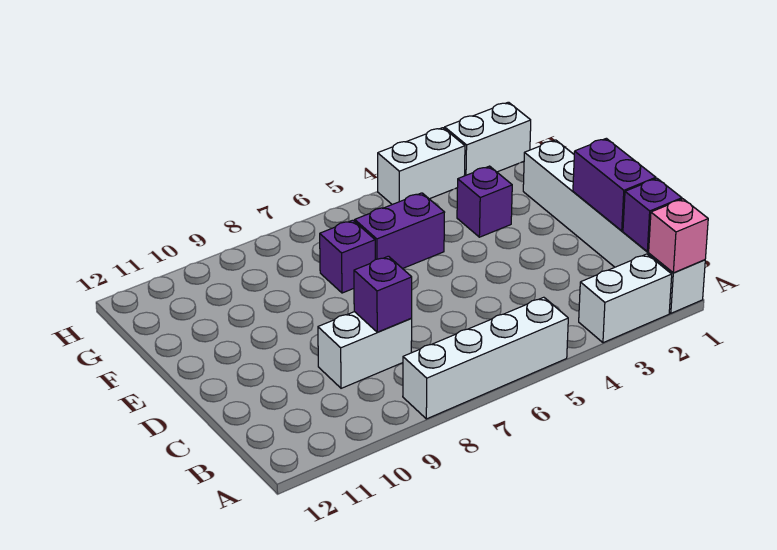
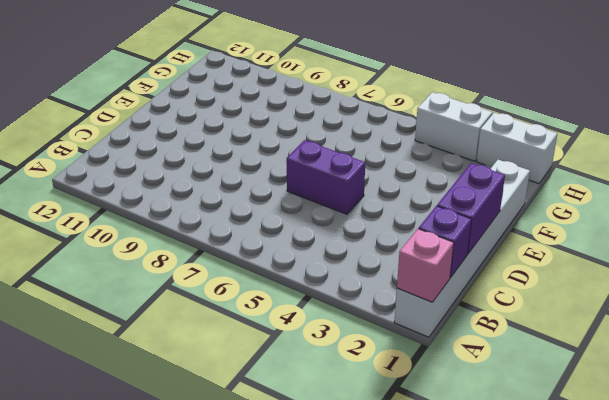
purple 1x2 brick [287,140,365,214] -> purple 1x2 brick moved to [355,193,445,269]
none -> white 1x2 brick [579,254,672,343]
none -> white 1x4 brick [403,297,568,419]
none -> white 1x2 brick [318,312,412,388]

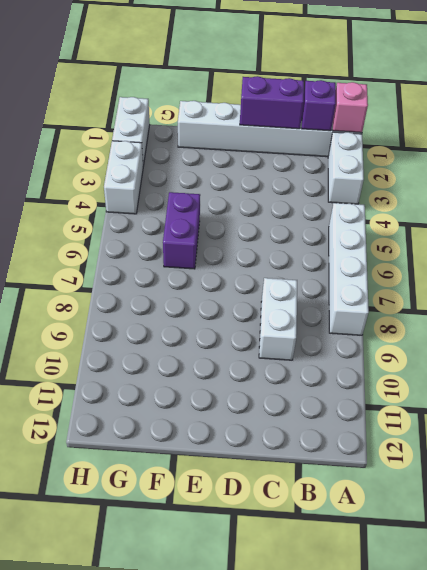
none -> purple 1x1 brick [457,166,512,237]
none -> purple 1x1 brick [320,220,375,293]
none -> purple 1x1 brick [354,256,412,332]

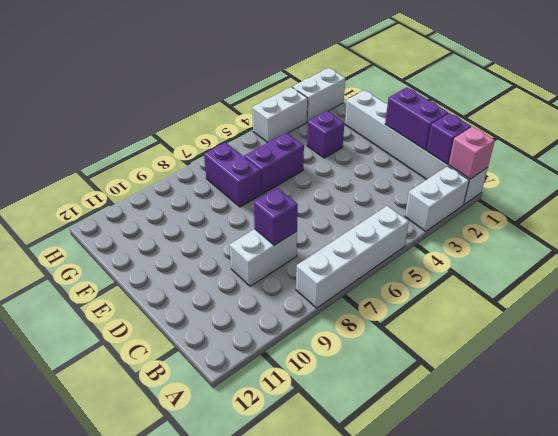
purple 1x2 brick [204,142,261,207] -> purple 1x1 brick [320,220,375,293]

